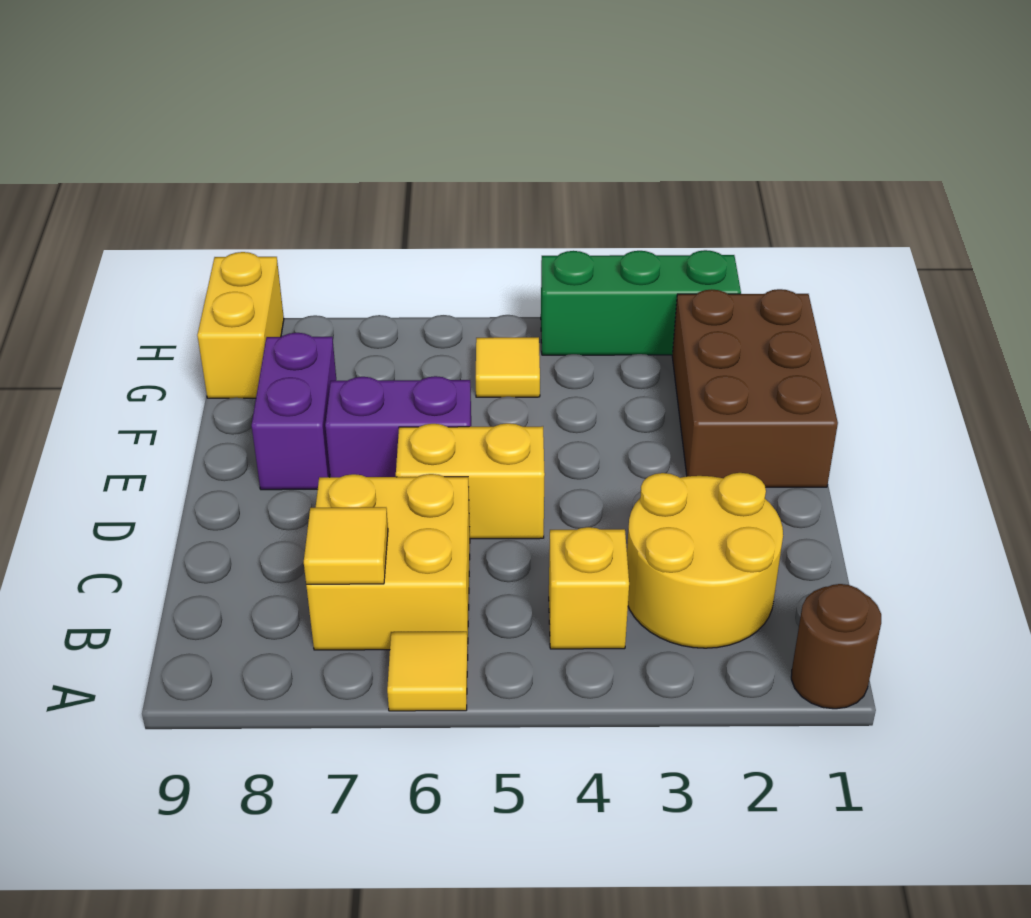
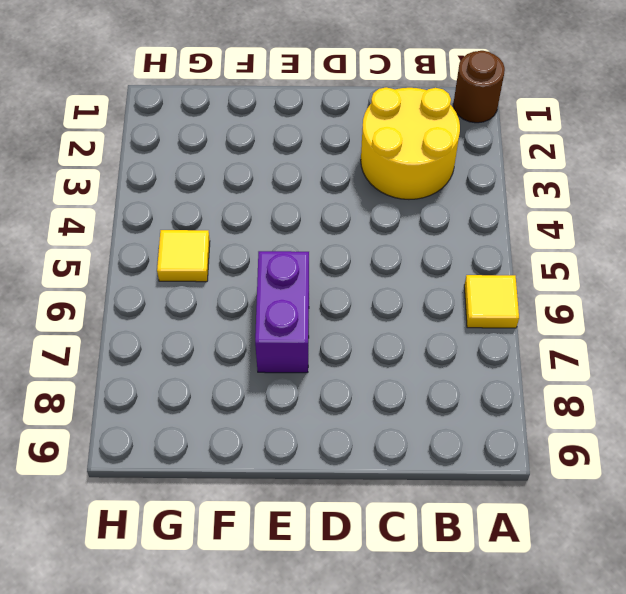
none -> yellow 1x1 brick [549,527,629,649]
none -> yellow 2x2 brick [306,474,470,650]
none -> yellow 1x2 brick [396,423,545,539]

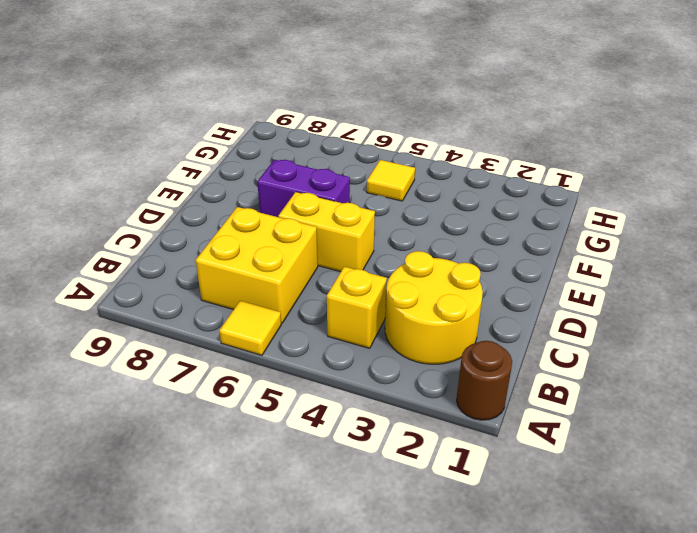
none -> brown 2x3 brick [672,289,838,487]
none -> purple 1x2 brick [252,333,336,490]
none -> yellow 1x2 brick [197,252,284,398]

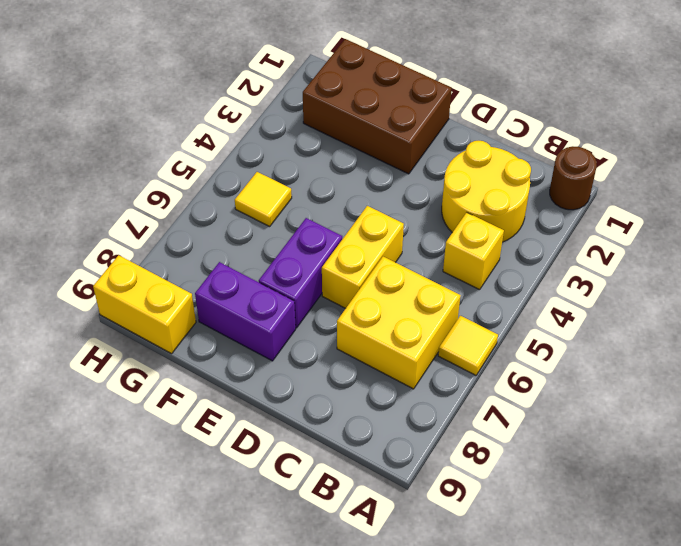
none -> green 1x3 brick [541,250,741,355]
none -> yellow 1x1 tile [304,507,388,584]

